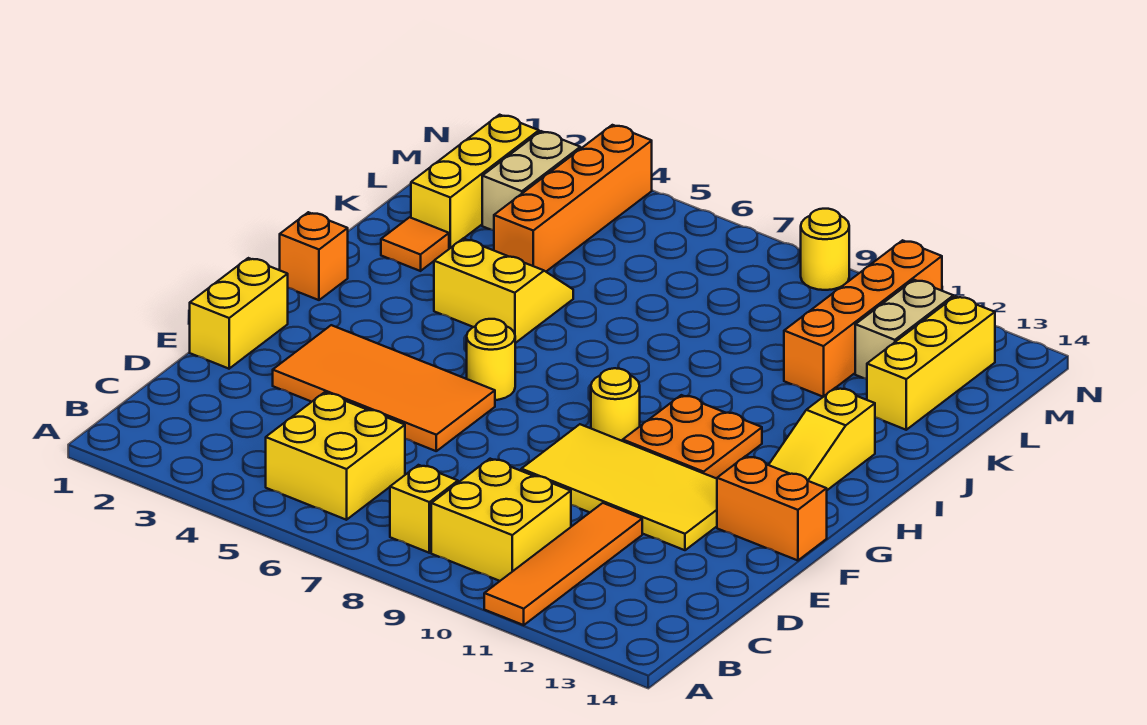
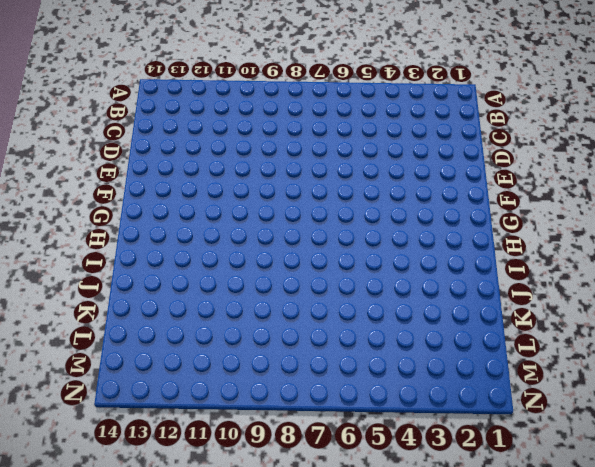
none -> orange 1x4 tile [484,503,642,625]
none -> yellow 2x2 brick [266,393,405,520]
none -> yellow 1x1 brick [390,465,458,553]

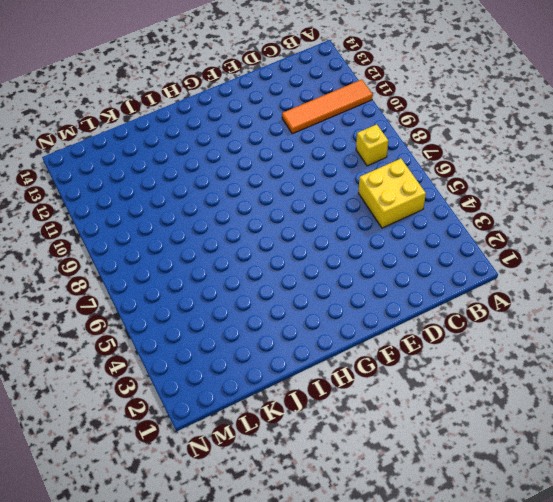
none -> yellow 2x2 brick [431,459,571,581]
none -> yellow 1x2 brick [190,258,288,369]
none -> orange 2x4 tile [273,325,495,451]

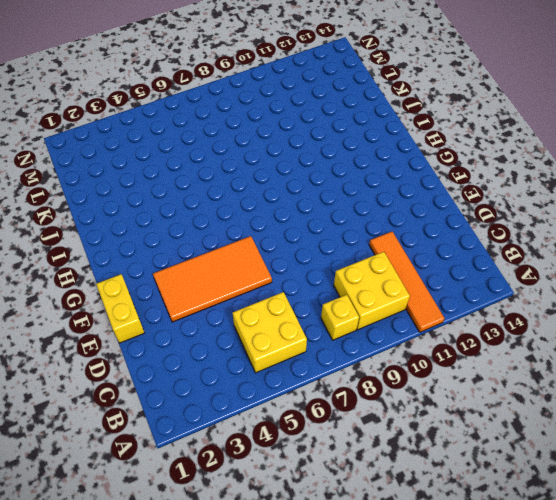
none -> yellow 2x4 tile [521,424,717,550]
none -> orange 1x2 brick [717,456,827,560]
none -> yellow 1x1 round brick [467,319,515,400]

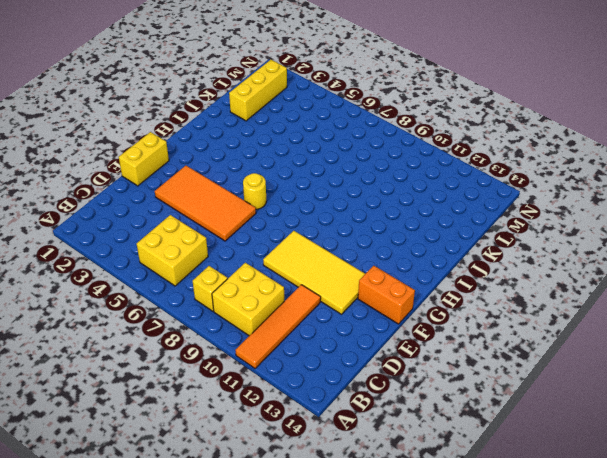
none -> yellow 1x1 round brick [591,368,640,441]
none -> orange 2x2 plate [623,395,762,479]
none -> yellow 1x3 slope [769,388,875,490]

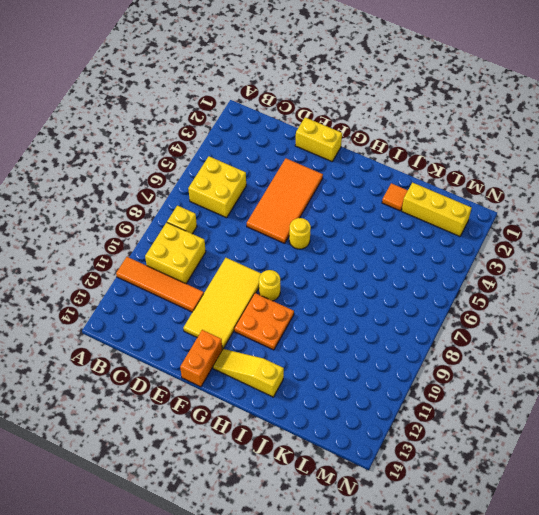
none -> orange 1x1 brick [280,212,348,300]
none -> yellow 2x2 slope [434,238,573,343]
none -> orange 1x4 brick [494,125,652,271]

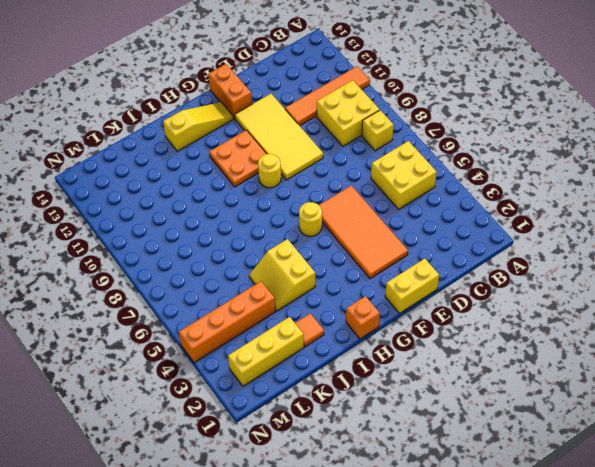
none -> orange 1x4 brick [784,240,942,397]
none -> yellow 1x3 brick [867,296,995,430]
none -> tan 1x2 brick [482,131,580,230]

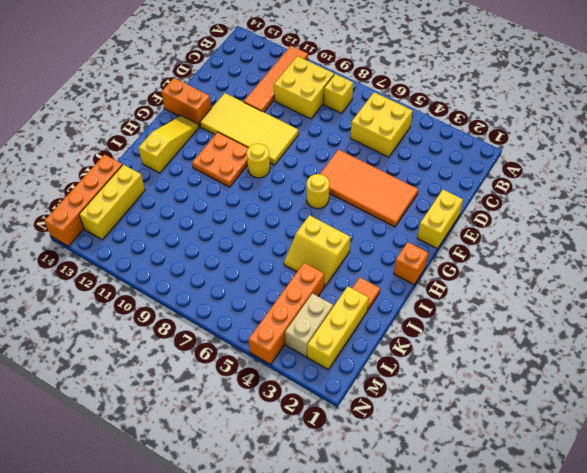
orange 1x4 brick [44,154,122,246] -> orange 1x4 brick moved to [784,240,942,397]
none -> tan 1x2 brick [855,280,953,379]
none -> yellow 1x1 round brick [801,209,849,290]

